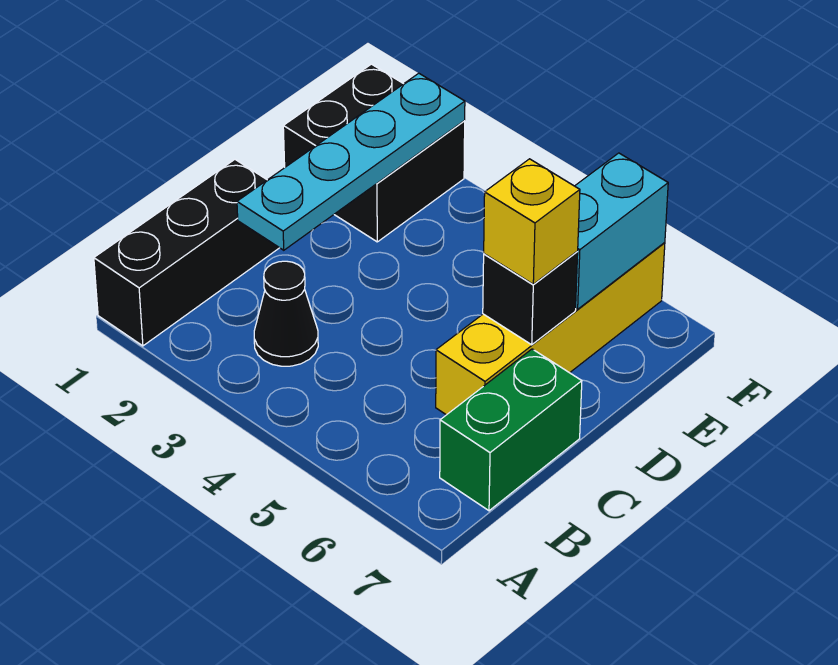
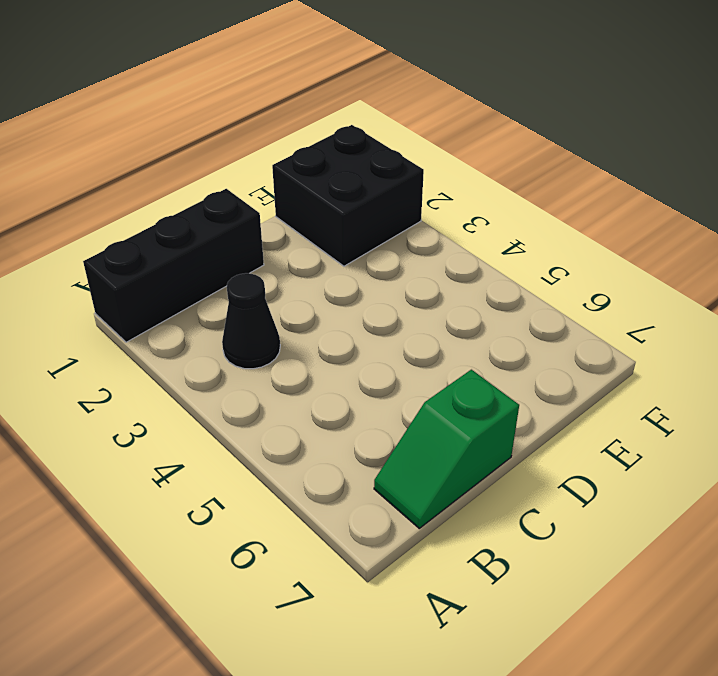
green 1x2 slope [374,370,519,528] -> green 1x2 brick [440,349,582,511]
none -> yellow 1x4 brick [436,243,665,415]
none -> cyan 1x4 plate [237,73,465,250]

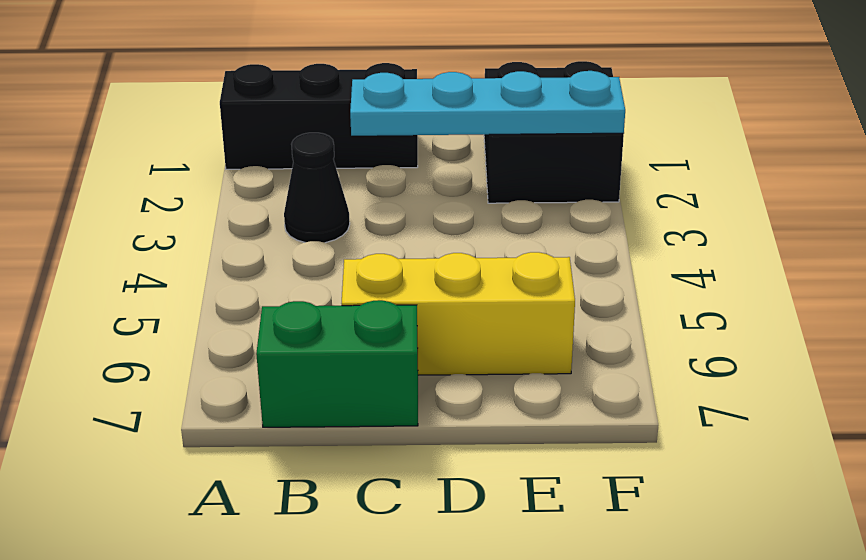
yellow 1x3 brick [342,252,575,375] -> yellow 1x4 brick [436,243,665,415]
none -> black 1x1 brick [483,252,578,345]
none -> cyan 1x2 brick [575,153,668,309]

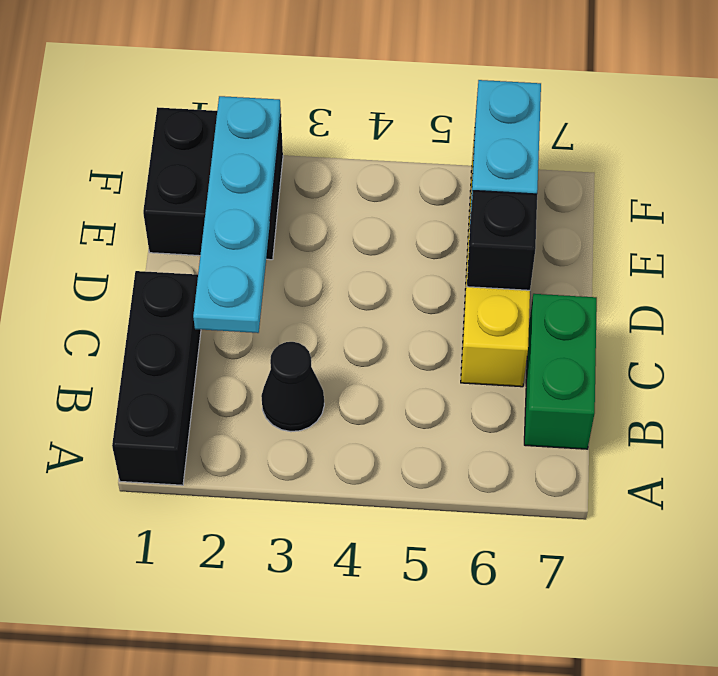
none -> yellow 1x1 brick [484,159,580,284]

